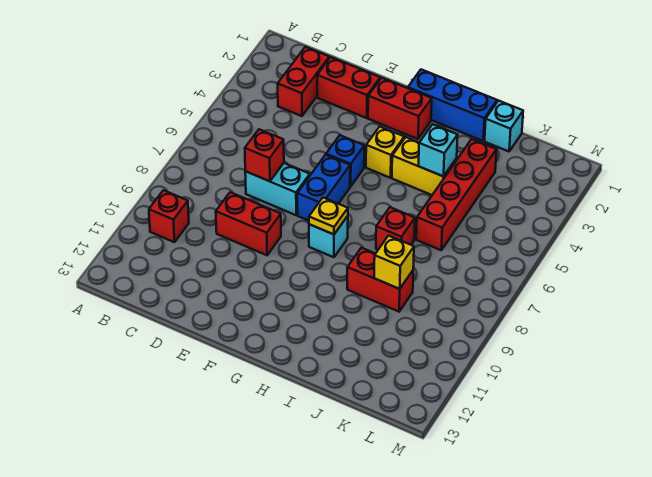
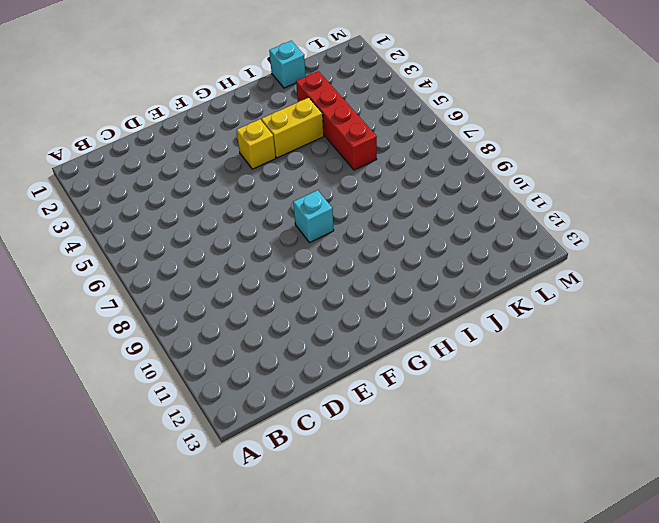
none -> red 1x1 brick [149,190,189,242]
none -> red 1x2 brick [278,47,329,116]
none -> red 1x2 brick [317,57,380,118]

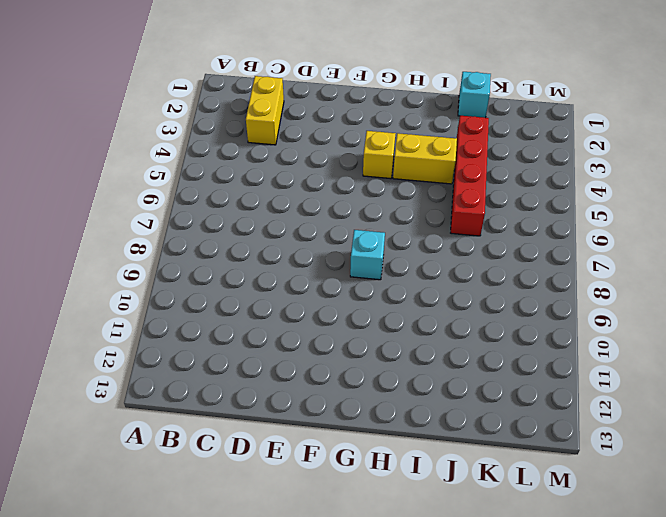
yellow 1x2 brick [246,76,284,145] -> red 1x2 brick [278,47,329,116]
none -> red 1x1 brick [149,190,189,242]
none -> red 1x2 brick [317,57,380,118]
none -> cyan 1x2 brick [245,163,310,215]

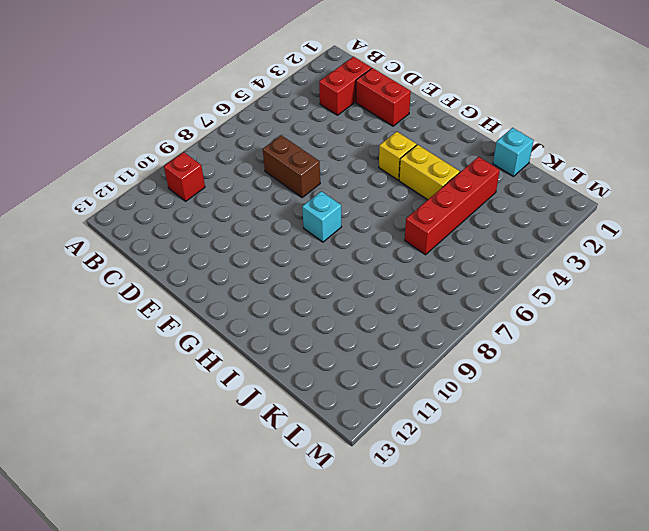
brown 1x2 brick [263,135,320,197] -> cyan 1x2 brick [245,163,310,215]
none -> red 1x2 brick [216,192,281,255]
none -> red 1x2 brick [368,78,432,139]
none -> blue 1x1 brick [326,135,364,187]

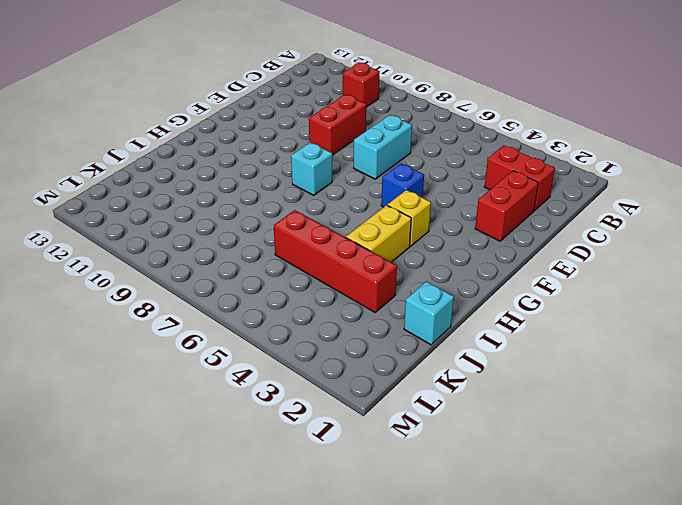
none -> red 1x2 brick [368,78,432,139]
none -> blue 1x2 brick [297,155,350,221]
none -> blue 1x3 brick [408,69,497,141]

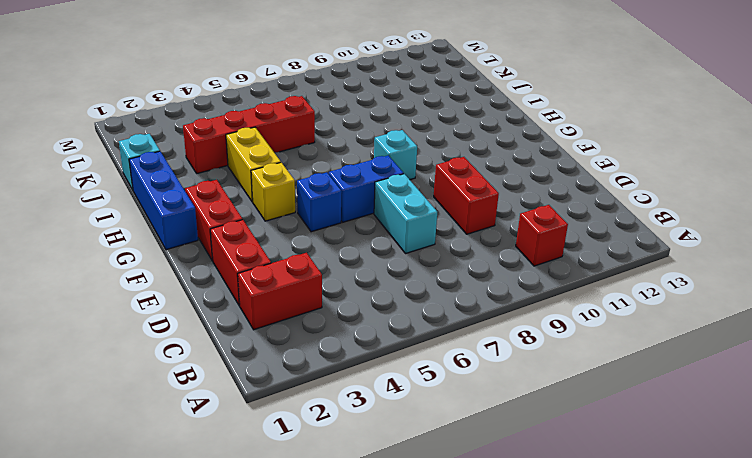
none -> red 1x1 brick [376,207,415,250]
none -> red 1x2 brick [347,248,413,312]
none -> red 1x1 brick [245,129,284,181]

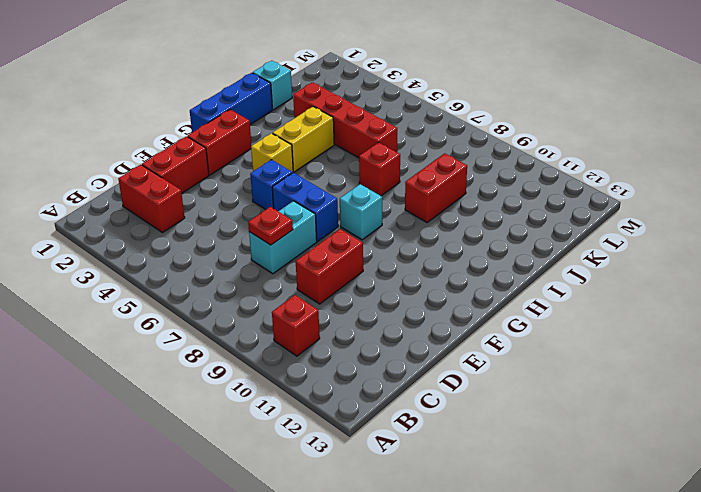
red 1x1 plate [248,207,293,245] -> red 1x1 brick [245,129,284,181]
none -> yellow 1x1 plate [309,198,348,234]
none -> cyan 1x1 brick [419,124,458,176]
none -> yellow 1x1 brick [374,236,414,289]

